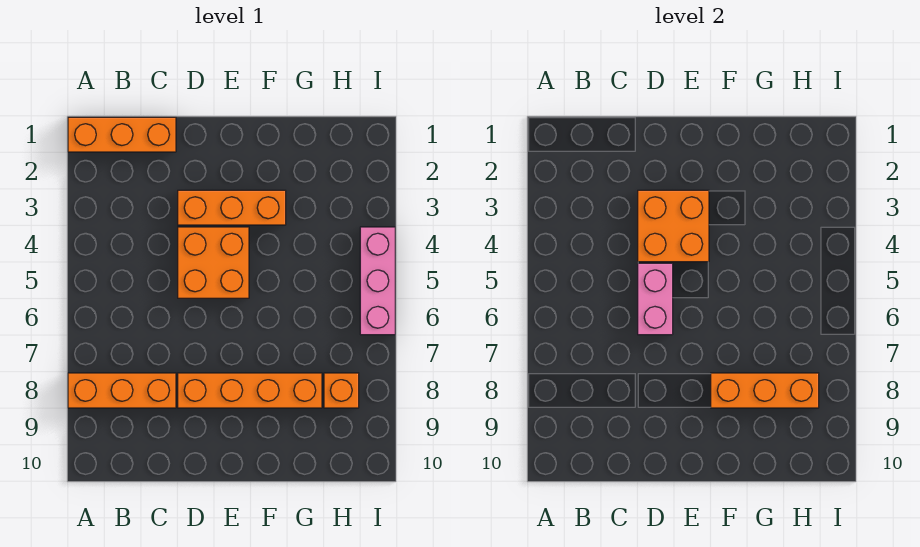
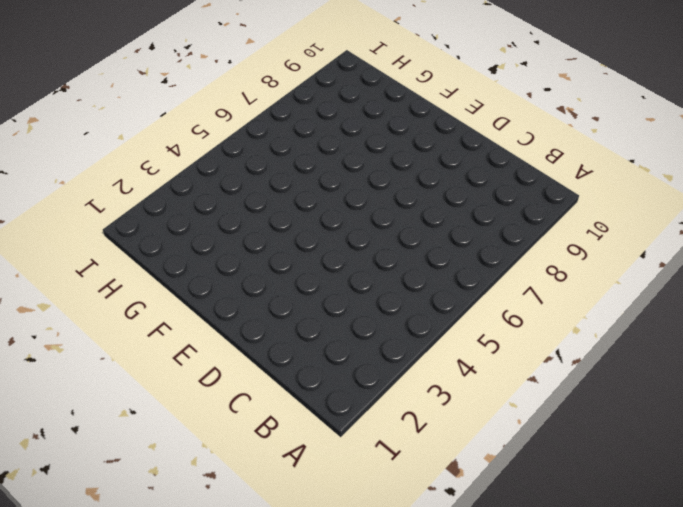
none -> orange 1x3 brick [68,117,176,152]
none -> orange 1x3 brick [68,373,176,408]

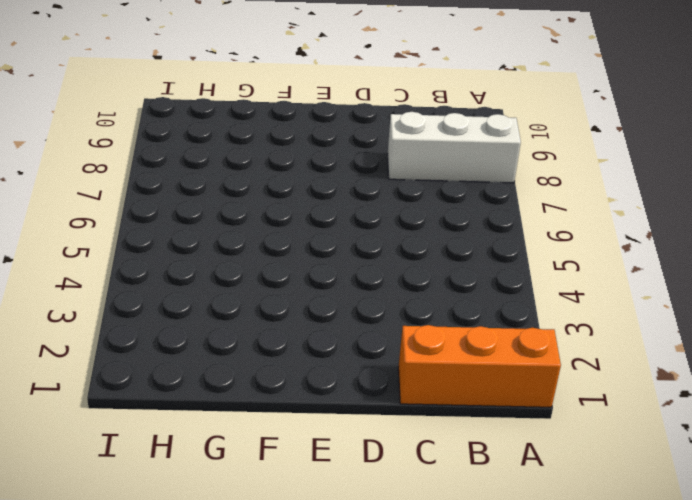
white 1x3 brick [387,112,521,183] -> orange 1x3 brick [68,373,176,408]
none -> orange 1x3 brick [178,190,286,225]
none -> orange 2x2 brick [178,227,249,298]

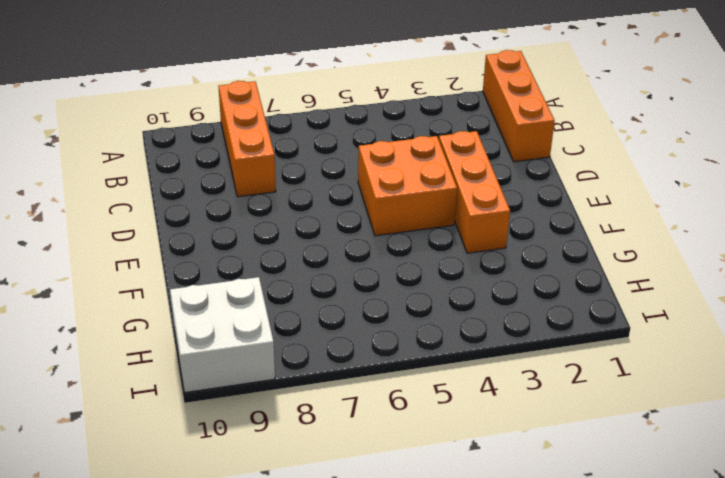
white 2x2 brick [170,277,275,393] -> none
none -> orange 1x4 brick [178,373,322,408]
none -> orange 1x1 brick [324,373,359,408]

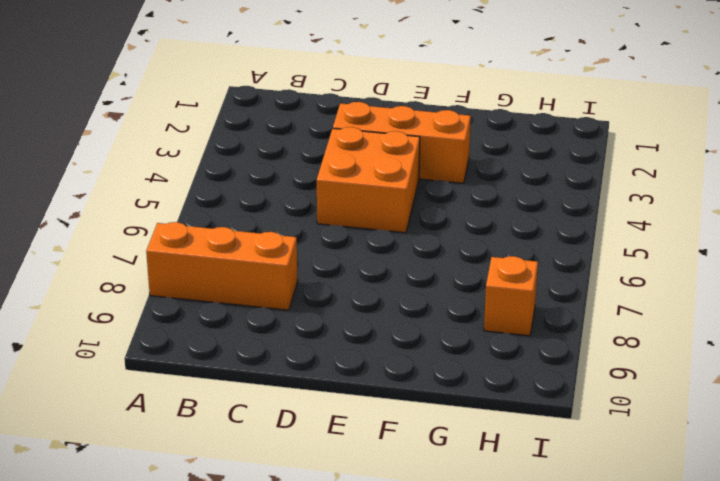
none -> orange 1x3 brick [68,117,176,152]
none -> orange 1x4 brick [178,373,322,408]

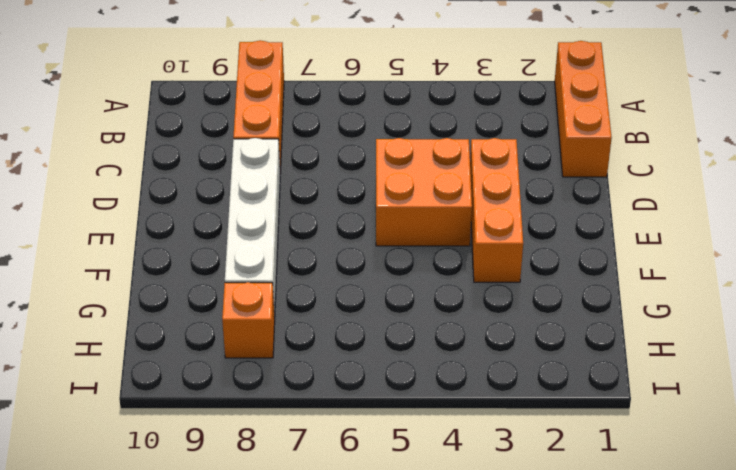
white 1x4 brick [225,138,280,318] -> orange 1x4 brick [178,373,322,408]
none -> pink 1x3 brick [360,227,395,335]
none -> orange 2x2 brick [638,190,709,262]

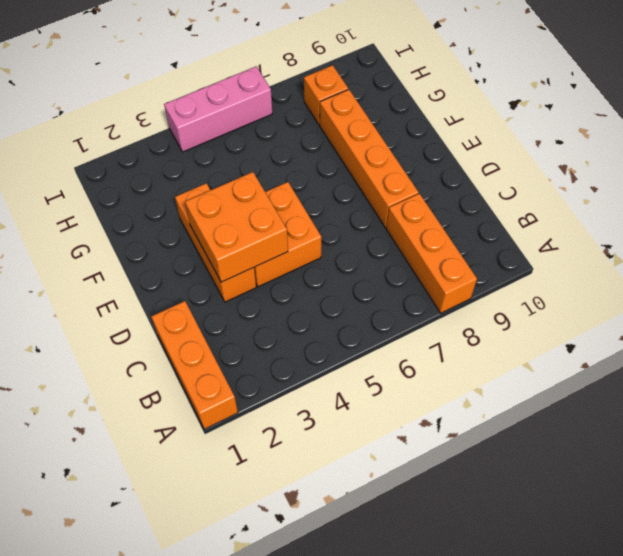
none -> pink 1x2 brick [638,263,673,335]
none -> orange 1x3 brick [711,373,819,408]

